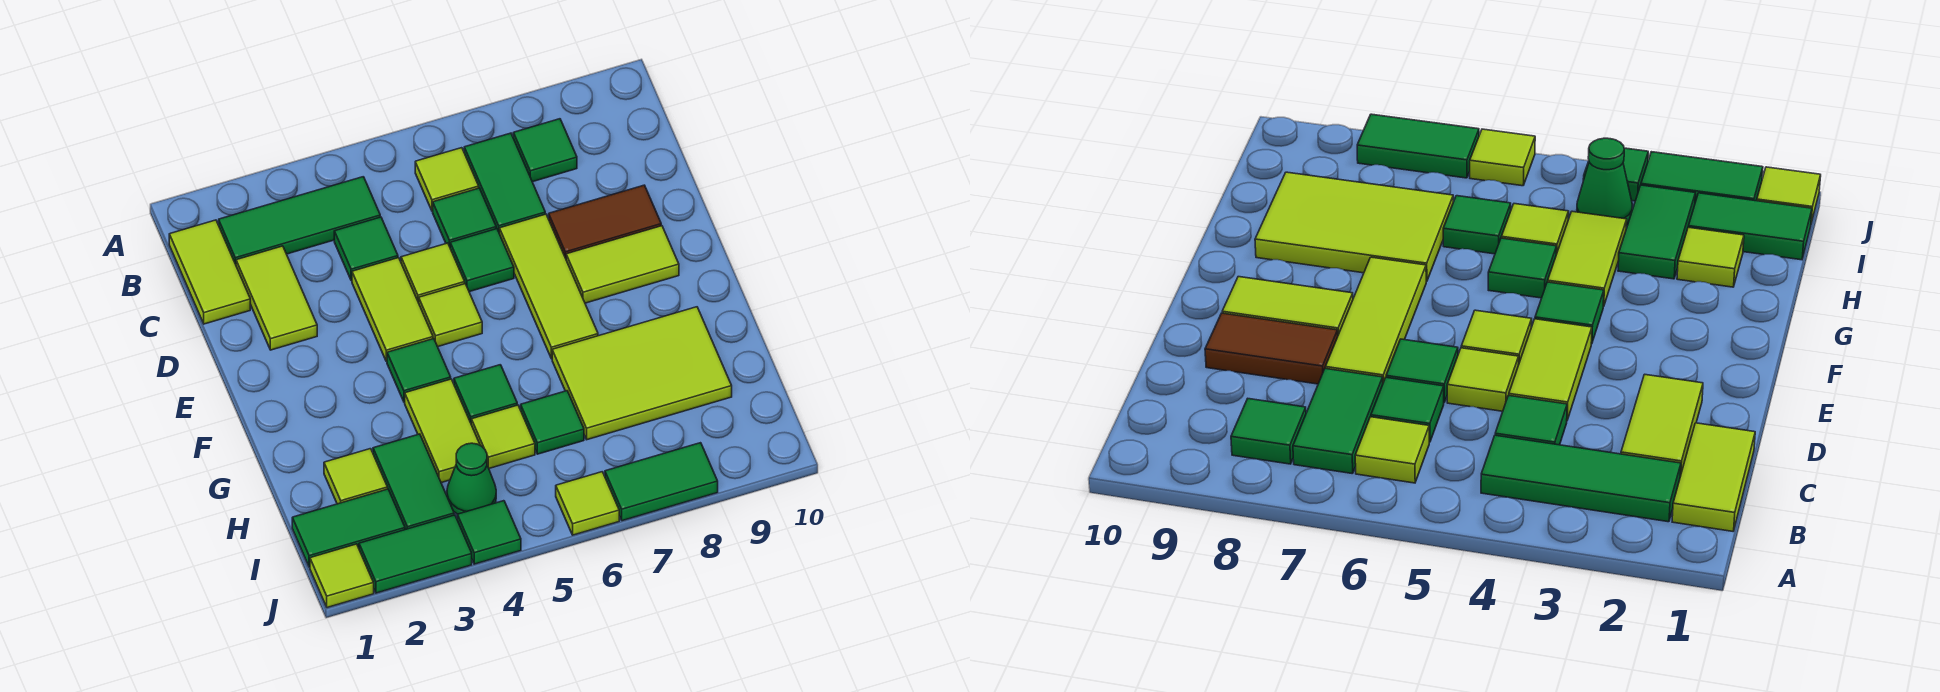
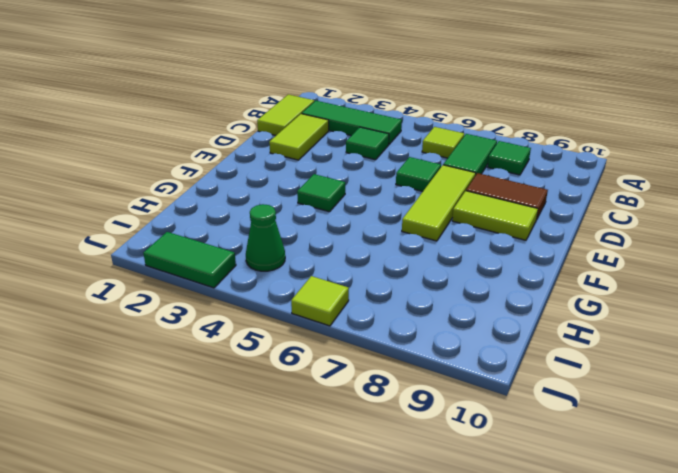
none -> green 1x1 tile [433,188,496,247]
none -> lime 1x2 tile [352,258,433,362]
none -> lime 1x1 tile [401,243,465,303]
none -> lime 1x1 tile [419,284,482,347]

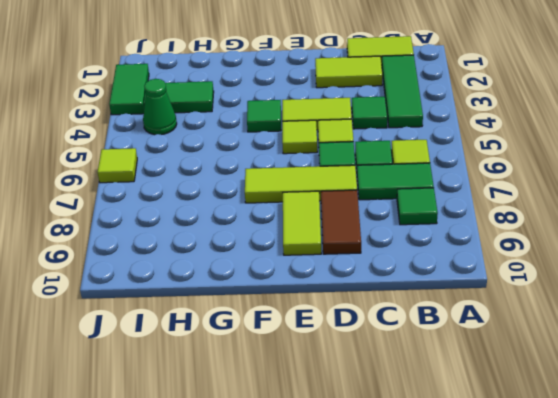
none -> lime 1x2 tile [405,379,480,483]
none -> green 1x1 tile [454,365,517,422]
none -> lime 2x3 tile [552,307,732,440]
none -> lime 1x1 tile [324,449,388,504]

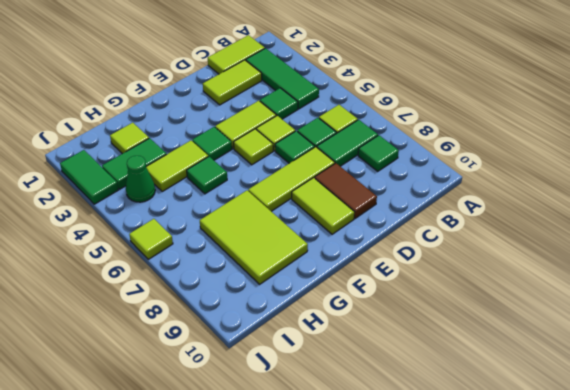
none -> lime 1x1 tile [471,405,535,468]
none -> green 1x1 tile [521,391,584,454]
none -> green 1x2 tile [292,489,405,567]
none -> lime 1x1 tile [310,544,374,608]

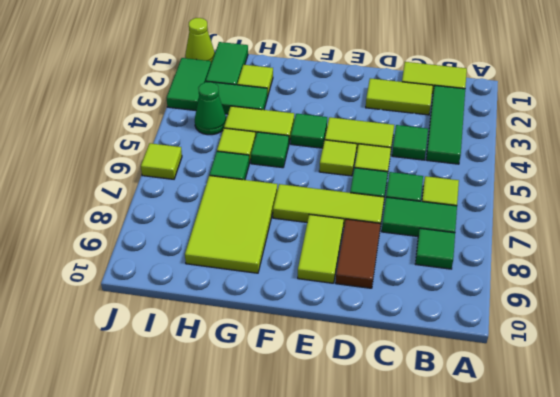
lime 1x1 cone [185,18,215,63] -> lime 1x1 tile [310,544,374,608]
none -> green 1x1 tile [457,501,521,564]
none -> green 1x2 tile [605,443,718,521]

